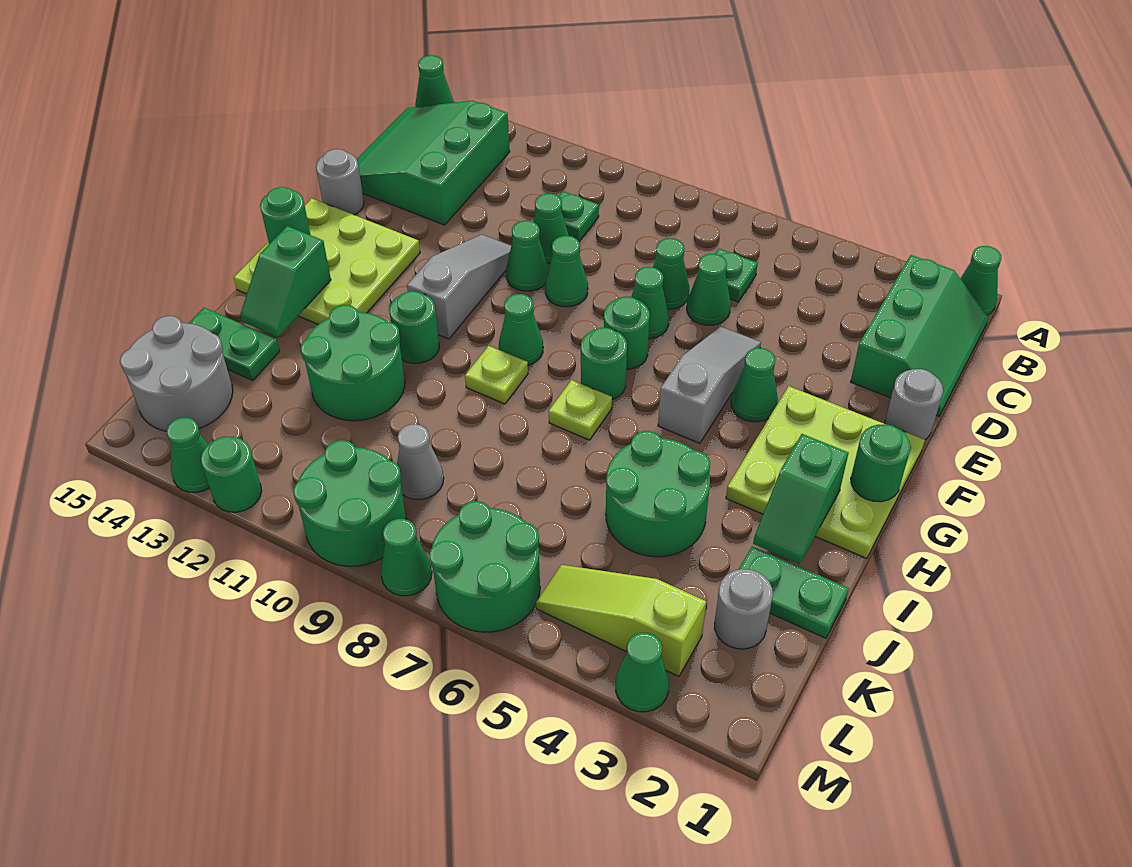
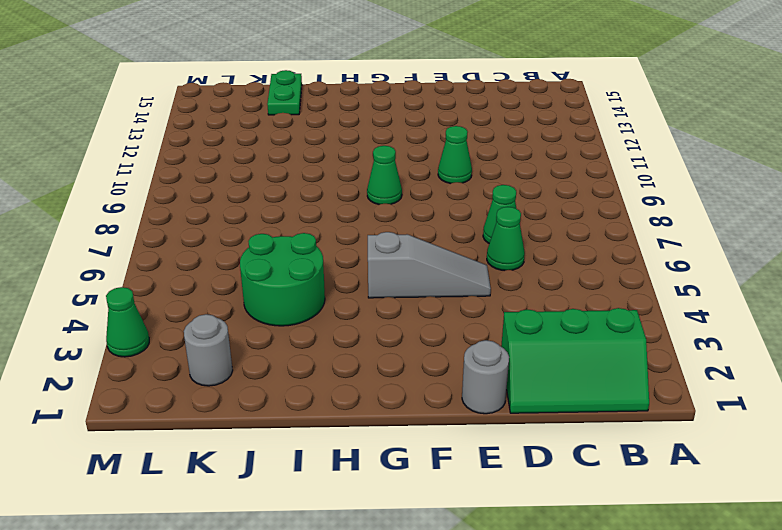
none -> green 1x1 cone [960,246,1001,315]
none -> green 1x1 cone [415,55,454,107]
none -> green 3x3 slope [357,100,510,225]
none -> green 1x1 plate [715,249,758,302]

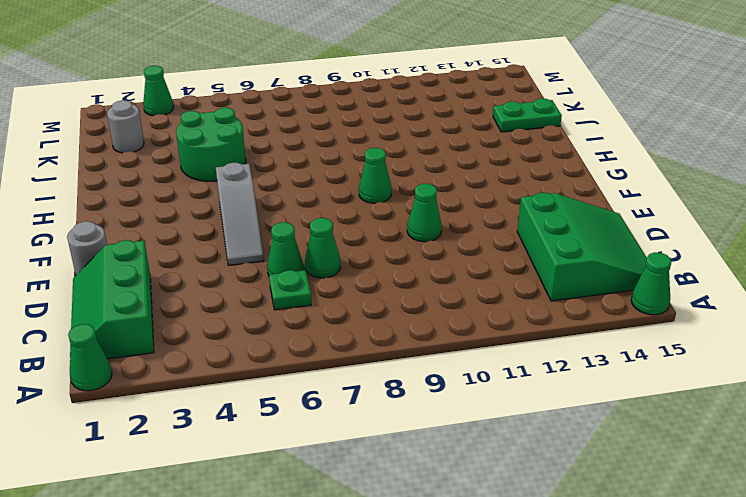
none -> green 1x1 plate [559,191,599,241]
none -> green 1x1 cone [533,194,569,263]
none -> green 1x1 cone [631,267,669,339]
none -> green 1x1 cone [545,236,588,307]

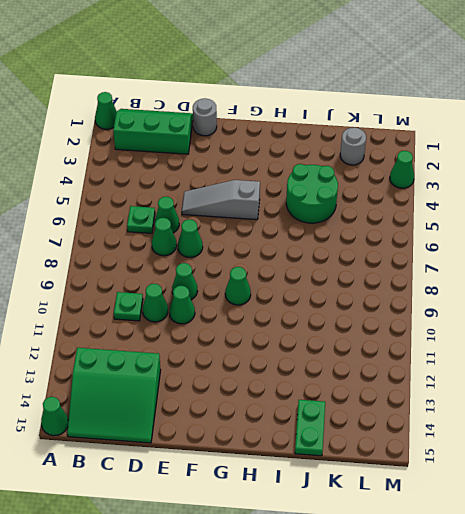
none -> grey 1x3 slope [407,235,511,339]
none -> grey 1x1 round brick [316,149,364,215]
none -> lime 3x3 plate [726,386,925,558]
none -> green 1x1 cone [731,348,778,422]

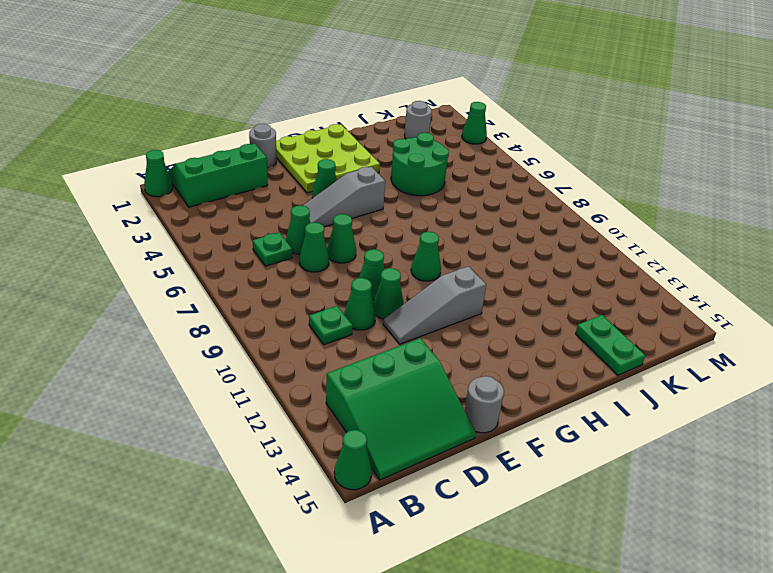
none -> green 1x1 round brick [604,297,650,369]
none -> lime 3x3 plate [234,198,420,324]
none -> green 1x1 round brick [581,328,627,400]
none -> lime 1x1 plate [549,380,612,440]

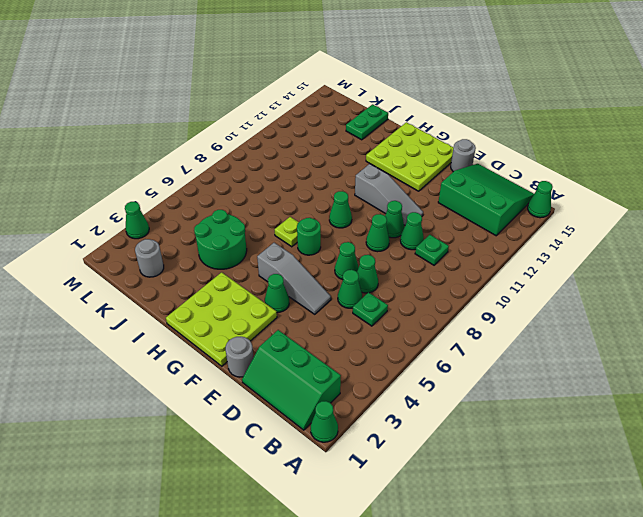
none -> green 1x1 round brick [604,297,650,369]
none -> lime 1x1 plate [465,346,528,404]
none -> green 1x1 round brick [389,291,439,363]
none -> green 2x2 round brick [301,305,405,421]

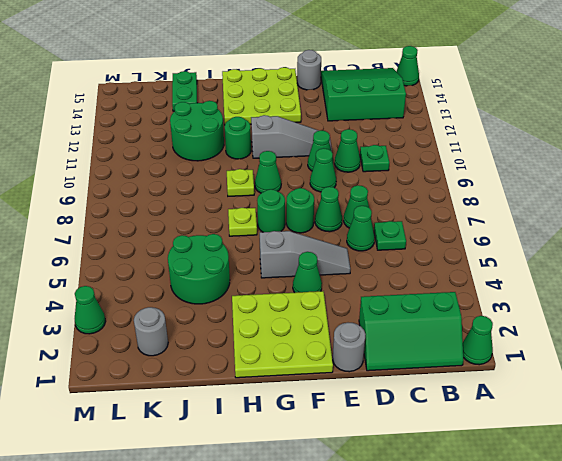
none -> green 1x2 plate [739,546,849,638]
none -> grey 1x1 cone [397,424,444,500]
none -> grey 2x2 round brick [120,316,233,431]
none -> lime 1x3 slope [536,565,706,676]

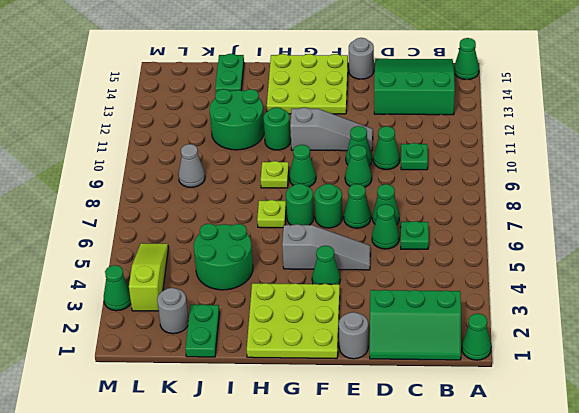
none -> grey 2x2 round brick [120,316,233,431]
none -> green 2x2 round brick [429,501,540,632]
none -> green 2x2 round brick [293,440,406,566]
none -> green 1x1 cone [380,519,432,596]

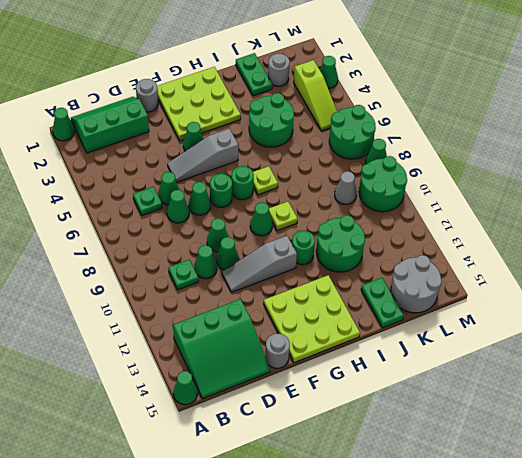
none -> green 1x1 round brick [201,437,262,512]
none -> green 1x1 cone [167,418,209,493]
none -> green 1x1 round brick [851,425,911,502]
none -> green 1x1 round brick [260,187,310,244]

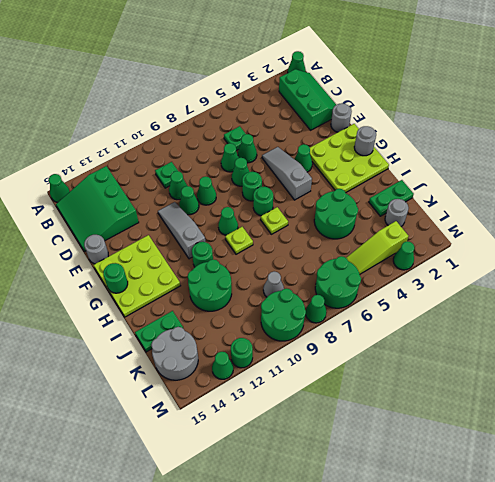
grey 1x1 round brick [354,126,376,156] -> green 1x1 round brick [851,425,911,502]
none -> green 1x2 slope [753,434,848,564]
none -> green 1x2 slope [240,226,331,337]

